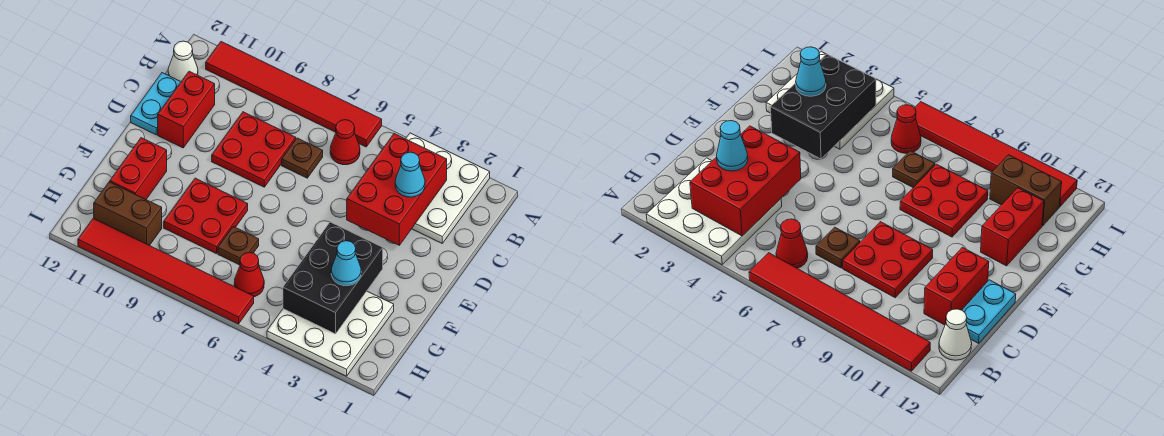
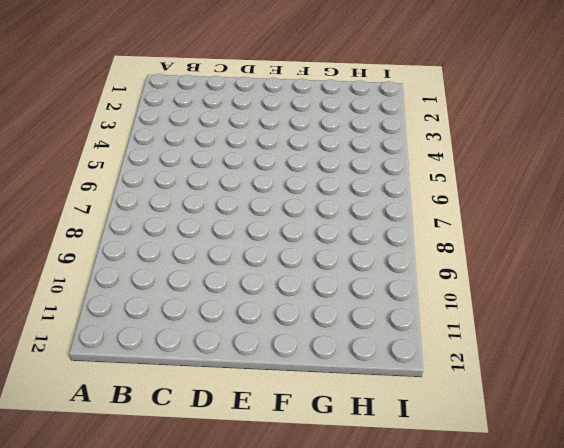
none -> white 3x3 plate [406,133,490,243]
none -> red 1x6 tile [206,42,382,147]
none -> red 1x1 cone [330,120,360,165]

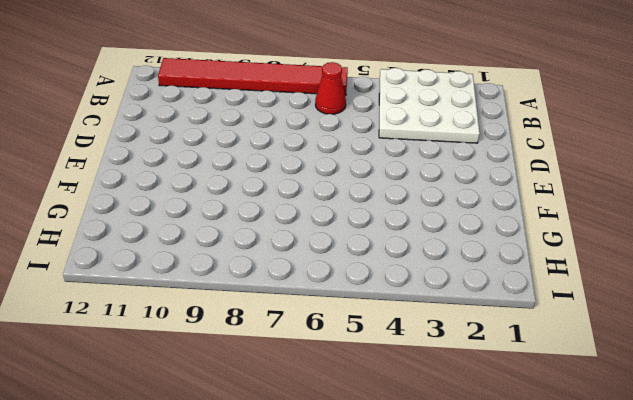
none -> white 1x1 cone [168,41,198,81]
none -> brown 1x1 plate [282,138,323,178]
none -> red 2x2 plate [212,112,296,187]

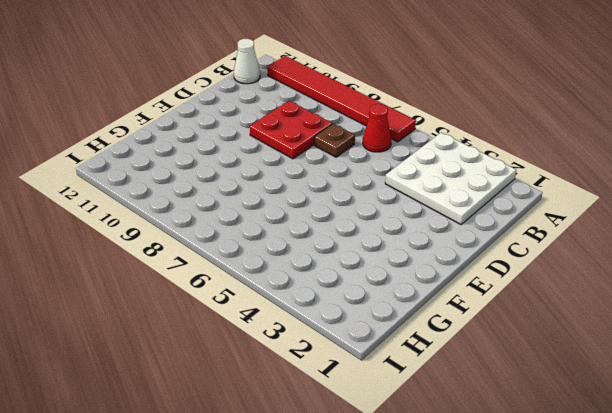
none -> red 1x2 brick [158,71,215,148]
none -> cyan 1x2 plate [131,73,181,135]
none -> red 2x2 plate [164,178,248,254]

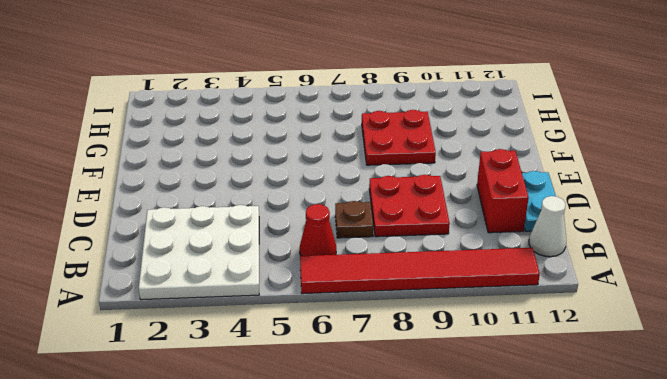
none -> red 1x2 brick [110,138,167,199]
none -> white 3x3 plate [267,291,394,376]
none -> brown 1x1 plate [218,227,259,265]

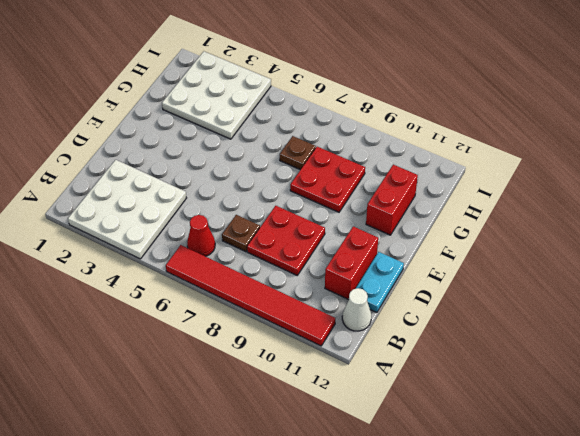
none -> red 1x1 cone [234,252,264,297]
none -> brown 1x2 brick [94,182,162,246]
none -> red 1x6 tile [78,218,254,324]

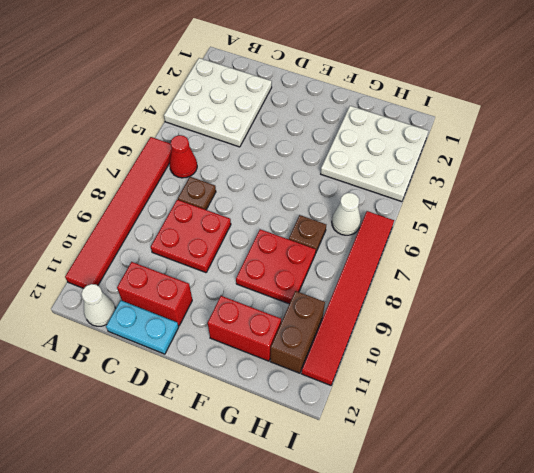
white 1x1 cone [332,193,361,235] -> red 1x1 cone [234,252,264,297]
none -> red 2x3 brick [347,134,447,245]
none -> black 2x3 brick [283,222,383,334]
none -> cyan 1x1 cone [395,152,425,197]

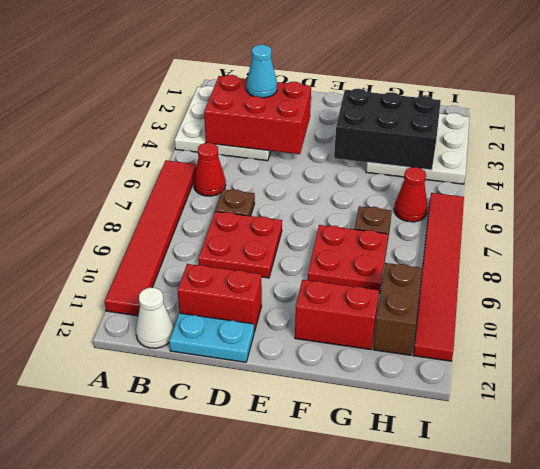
none -> cyan 1x1 cone [331,241,361,286]

